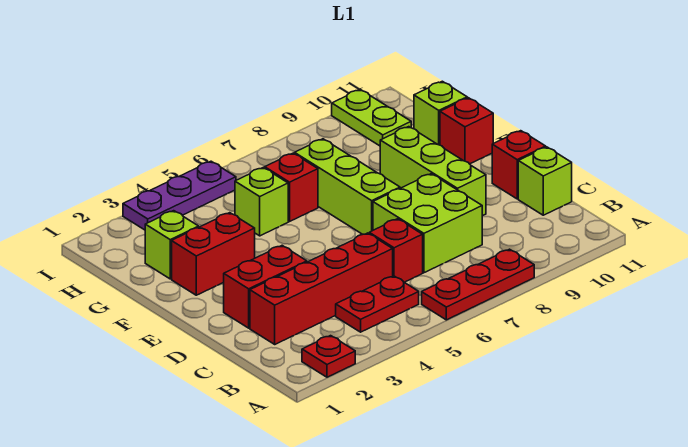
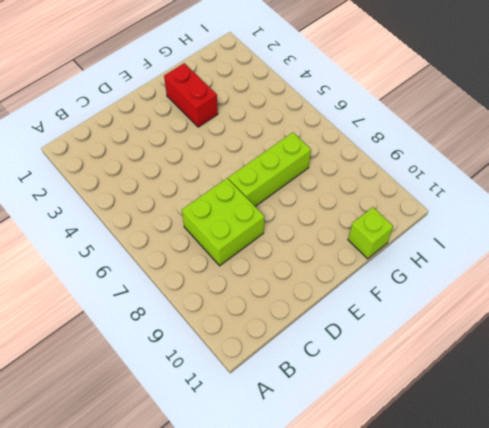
none -> red 1x1 plate [302,336,355,377]
none -> red 1x3 plate [422,249,534,320]
none -> red 1x2 plate [336,276,419,332]

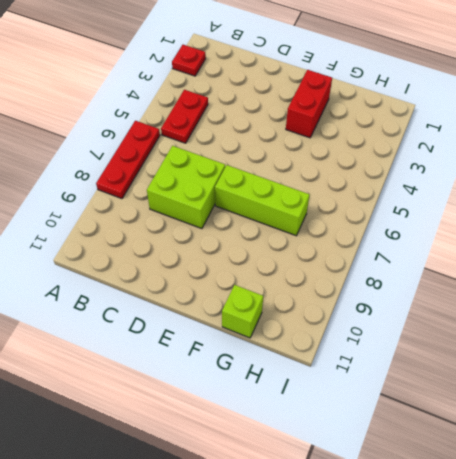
none -> red 1x4 brick [250,233,393,344]
none -> red 1x1 brick [369,219,423,282]
none -> lime 1x1 brick [518,147,572,215]

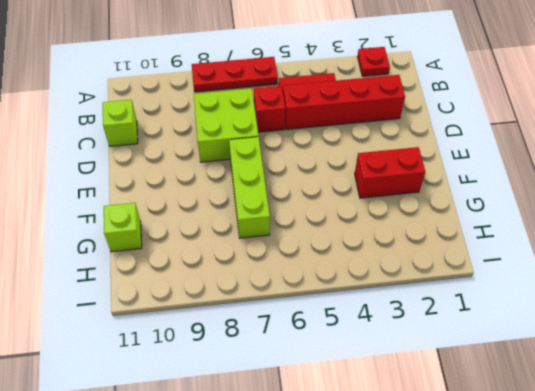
none -> red 1x2 brick [224,246,307,328]
none -> lime 1x3 brick [380,127,486,216]
none -> red 1x1 brick [492,131,546,199]

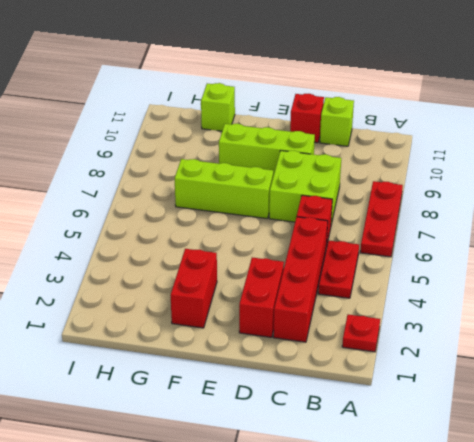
none -> red 1x1 brick [440,98,493,164]
none -> lime 1x1 brick [145,211,199,279]
none -> lime 1x1 brick [235,168,288,236]

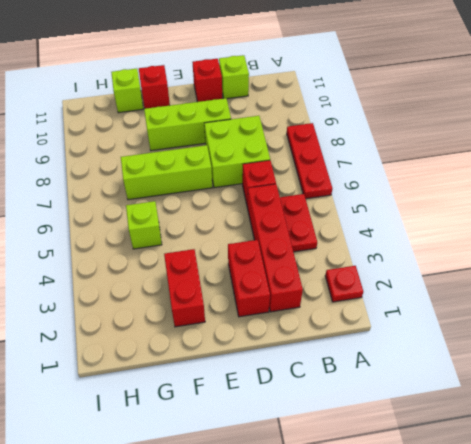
none -> lime 1x1 brick [145,211,199,279]
none -> red 1x1 brick [265,153,318,221]
none -> lime 1x2 plate [332,90,411,146]

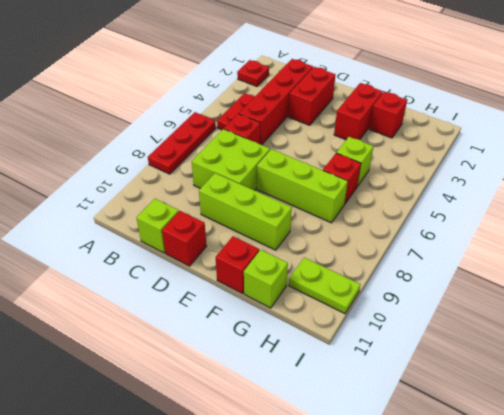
red 1x1 brick [369,92,407,138] -> lime 1x1 brick [145,211,199,279]
none -> purple 1x3 plate [123,161,236,230]

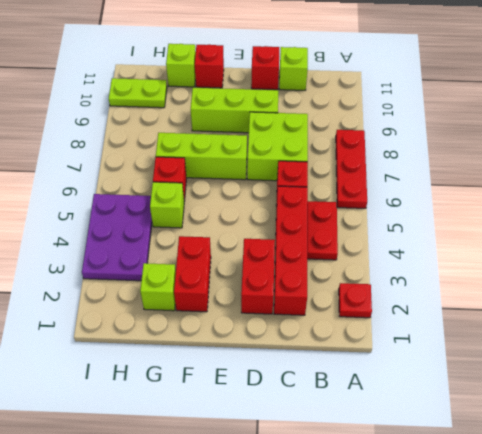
purple 2x3 plate [82,194,152,281] -> purple 1x3 plate [123,161,236,230]

